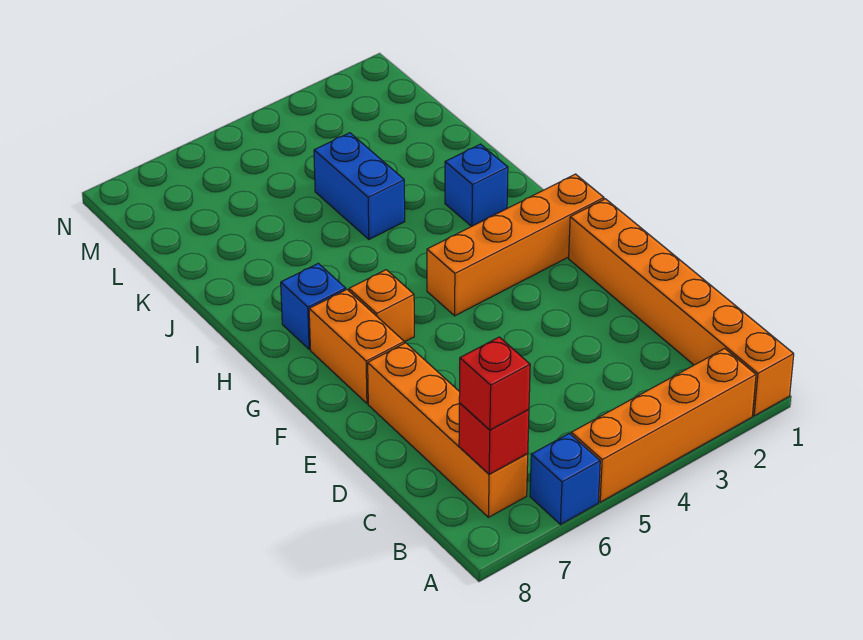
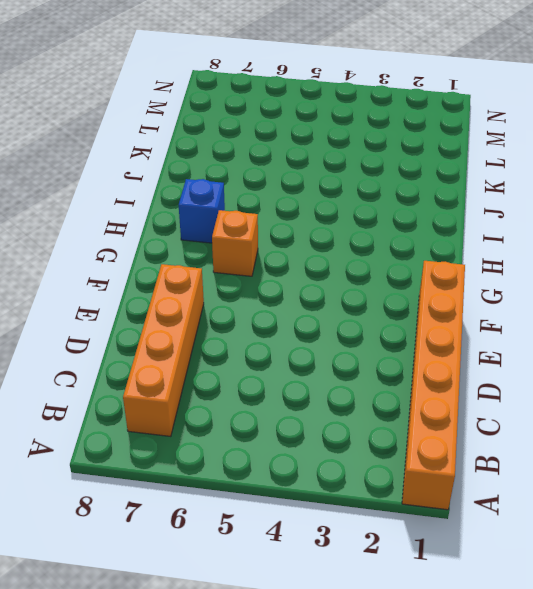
none -> orange 1x4 brick [571,349,756,502]
none -> blue 1x1 brick [530,433,600,525]
none -> orange 1x2 brick [309,290,404,403]

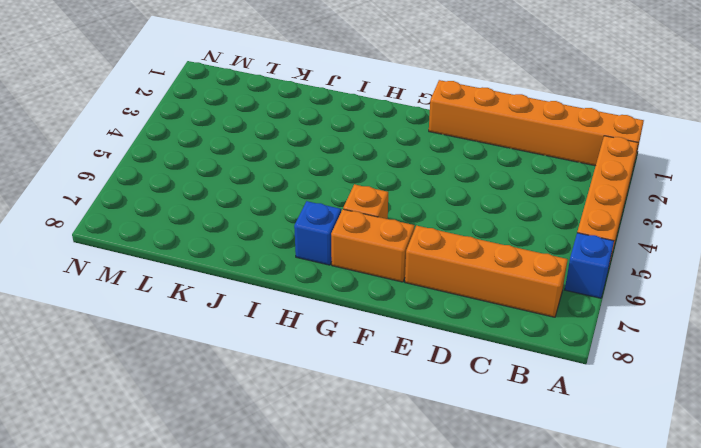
none -> orange 1x4 brick [427,174,604,316]
none -> blue 1x1 brick [445,144,508,227]
none -> blue 1x2 brick [314,133,405,239]

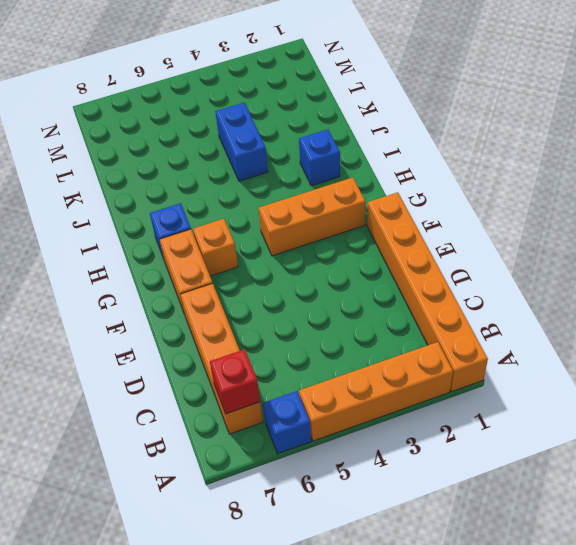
orange 1x3 brick [259,178,365,256] -> orange 1x4 brick [427,174,604,316]
none -> red 1x1 brick [459,337,530,430]

